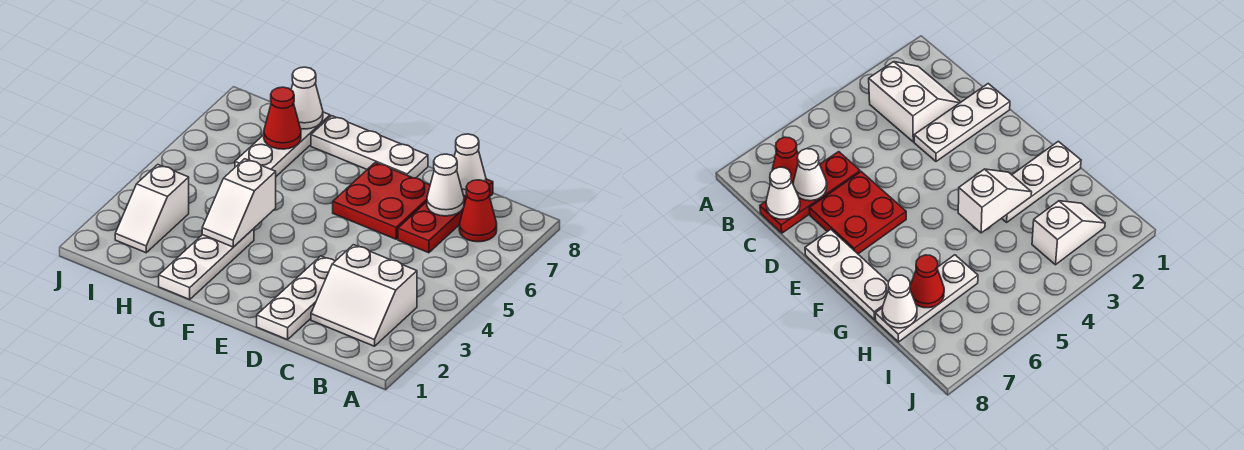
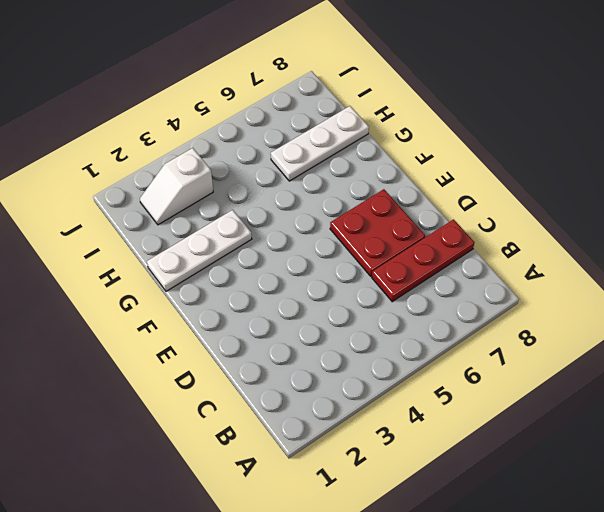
none -> white 2x2 slope [311,245,417,346]
none -> red 1x1 cone [459,180,497,242]
none -> white 1x3 plate [257,256,335,340]

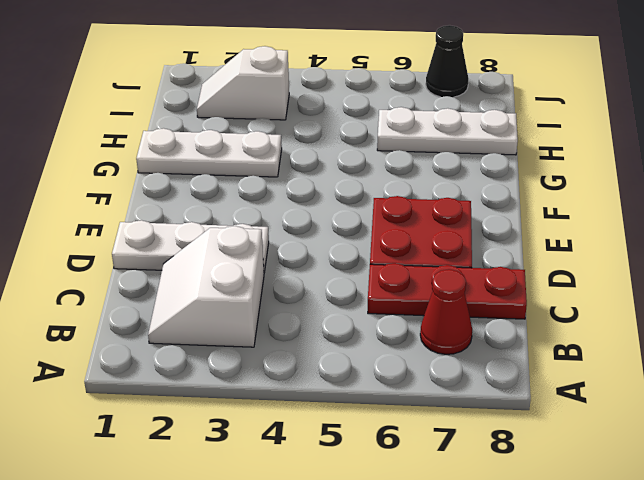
black 1x1 cone [426,25,469,97] -> none
none -> white 1x3 plate [311,116,428,178]
none -> white 1x1 cone [427,154,464,216]
none -> white 1x1 cone [454,134,486,196]

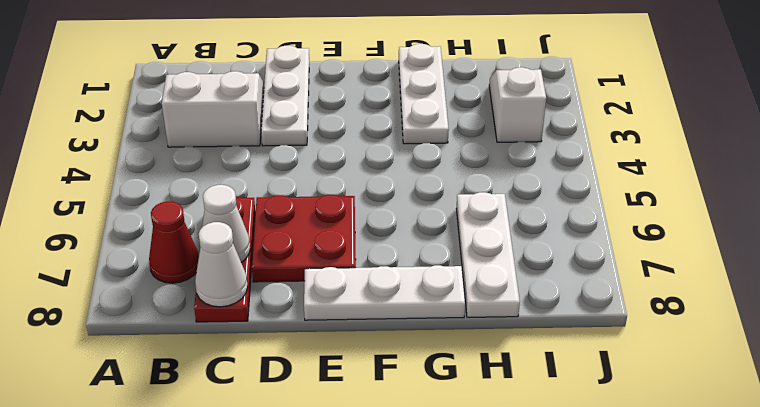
none -> white 1x2 slope [202,159,276,247]
none -> red 1x1 cone [264,87,301,149]
none -> white 1x1 cone [291,67,323,129]

